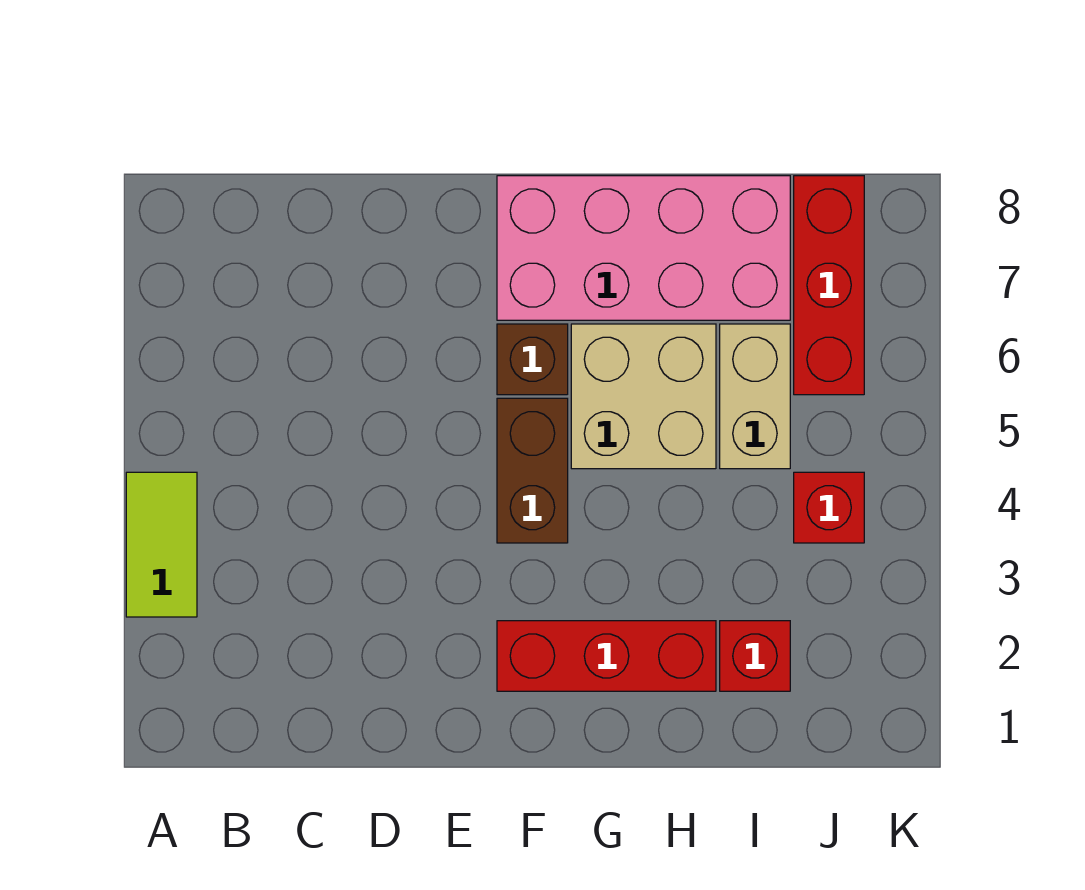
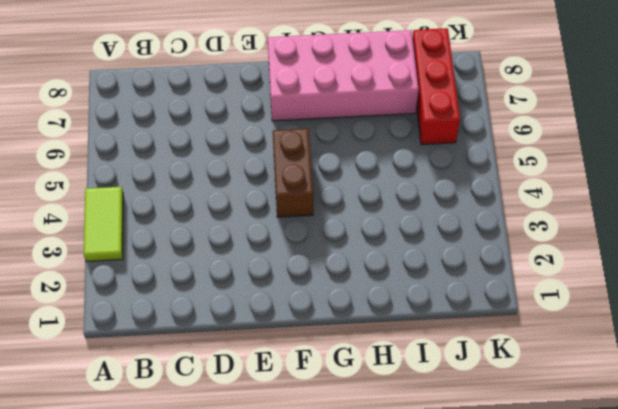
none -> red 1x3 brick [497,621,716,691]
none -> brown 1x1 brick [497,324,568,395]

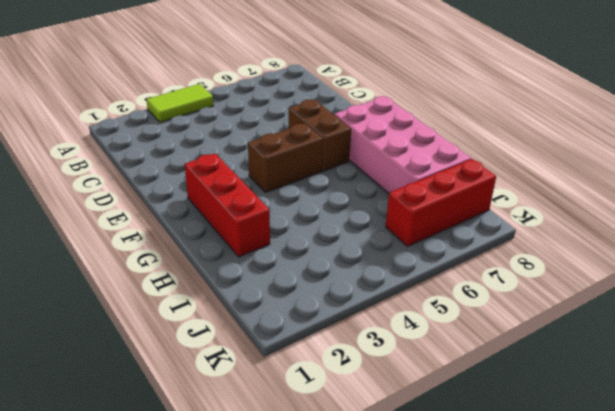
brown 1x2 brick [289,99,351,171] -> brown 1x1 brick [497,324,568,395]
none -> tan 2x2 brick [571,324,716,469]
none -> red 1x1 brick [720,621,790,691]

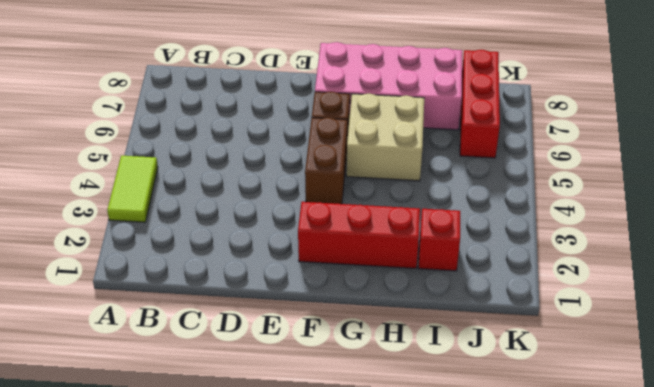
none -> tan 1x2 brick [720,324,790,469]
none -> red 1x1 brick [794,472,864,543]

